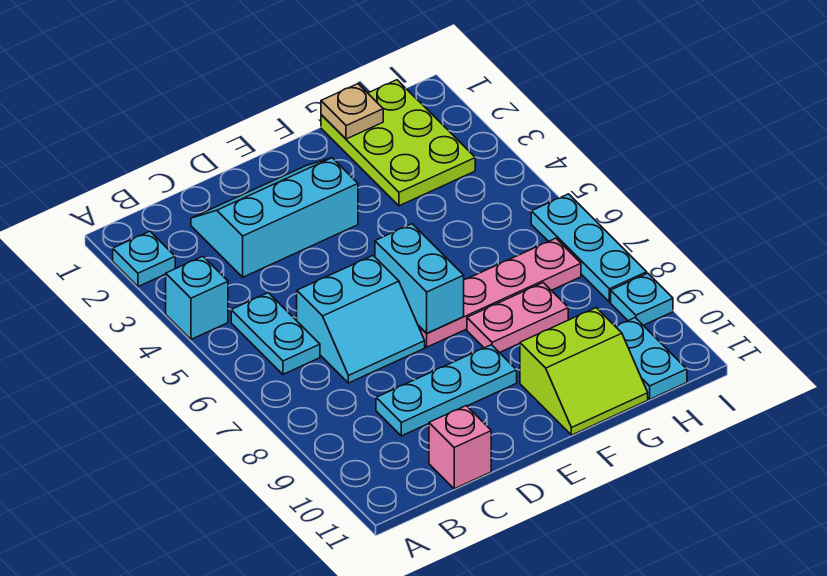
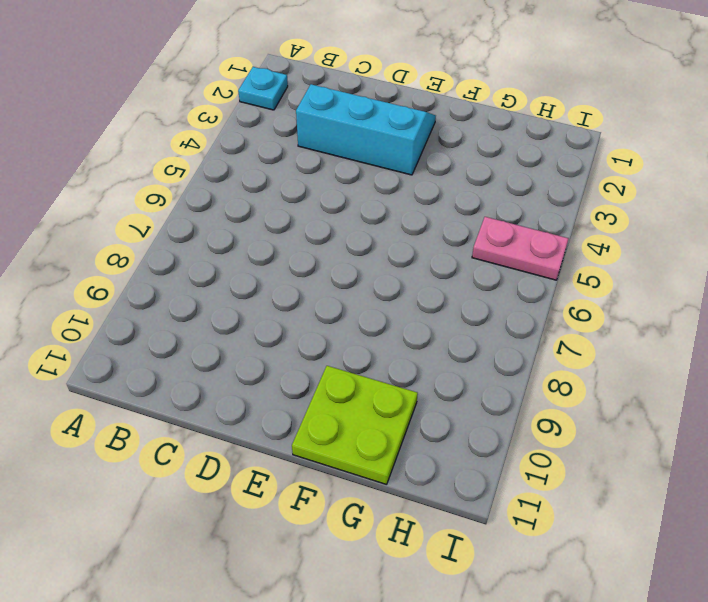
lime 2x2 plate [292,366,418,485] -> lime 2x2 slope [520,308,648,435]
pink 1x2 plate [472,217,569,280] -> pink 1x2 plate moved to [467,283,568,353]
none -> cyan 1x1 brick [166,256,228,339]
none -> cyan 1x2 plate [231,293,320,374]
none -> cyan 2x2 slope [297,256,425,383]

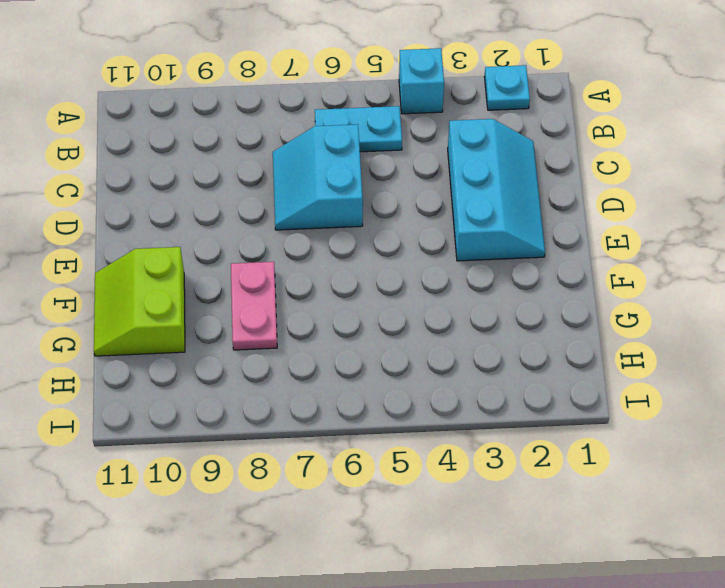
none -> cyan 1x3 plate [376,345,517,436]
none -> pink 1x1 brick [429,406,491,489]
none -> pink 1x4 plate [418,238,581,347]

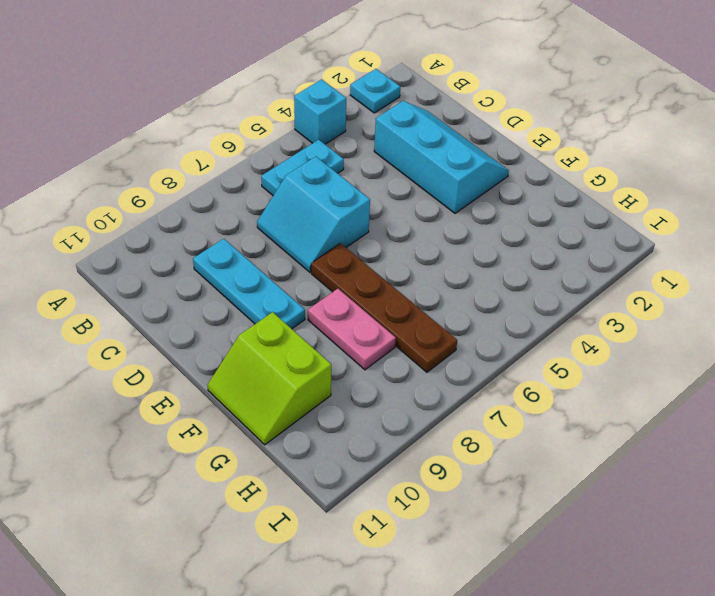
brown 1x4 plate [311,243,457,372] -> pink 1x4 plate [418,238,581,347]
none -> pink 1x1 brick [429,406,491,489]
none -> lime 2x3 plate [321,80,475,206]
none -> cyan 1x2 plate [615,318,687,399]

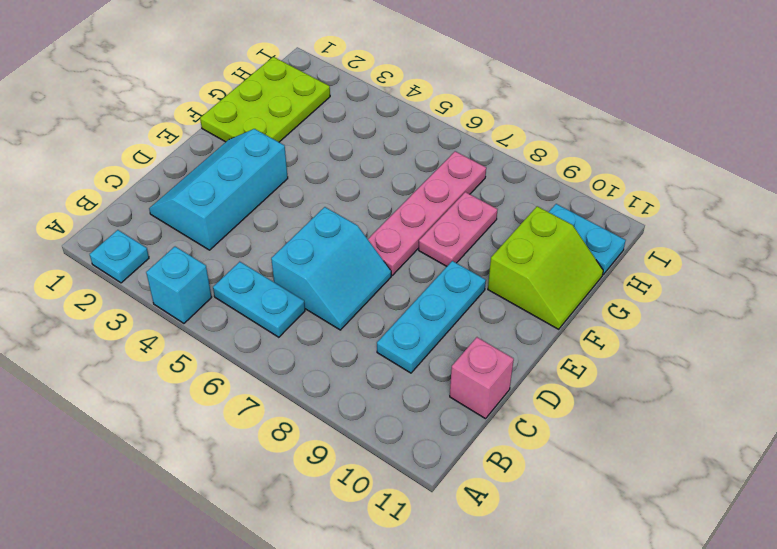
lime 2x3 plate [200,57,330,142] -> lime 2x3 plate turned to [321,80,475,206]
none -> cyan 1x3 plate [531,194,647,302]
none -> cyan 1x1 plate [611,273,673,325]
none -> cyan 1x2 brick [375,224,464,333]

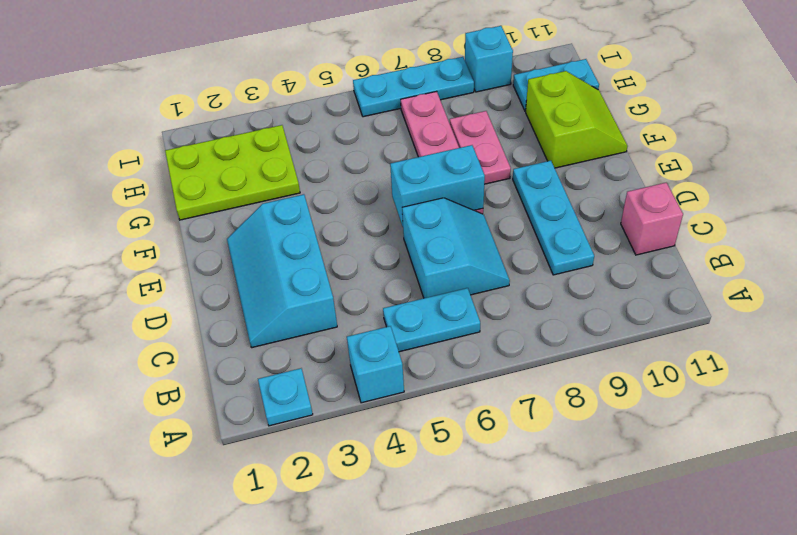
cyan 1x1 brick [465,26,513,92] -> cyan 1x1 plate [611,273,673,325]
none -> tan 1x1 plate [321,84,383,139]

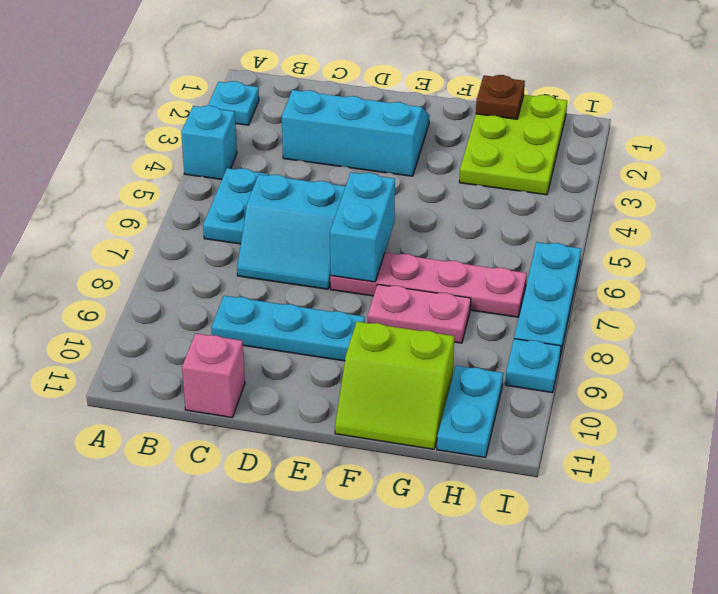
brown 1x1 plate [476,75,525,119] -> tan 1x1 plate [321,84,383,139]

